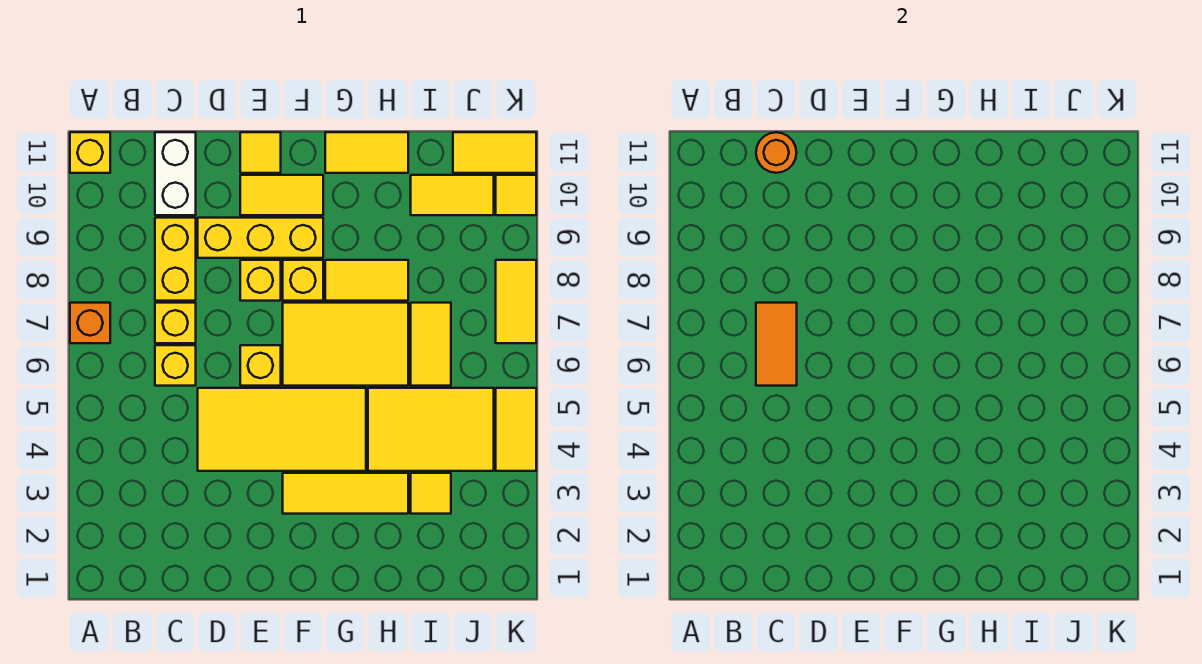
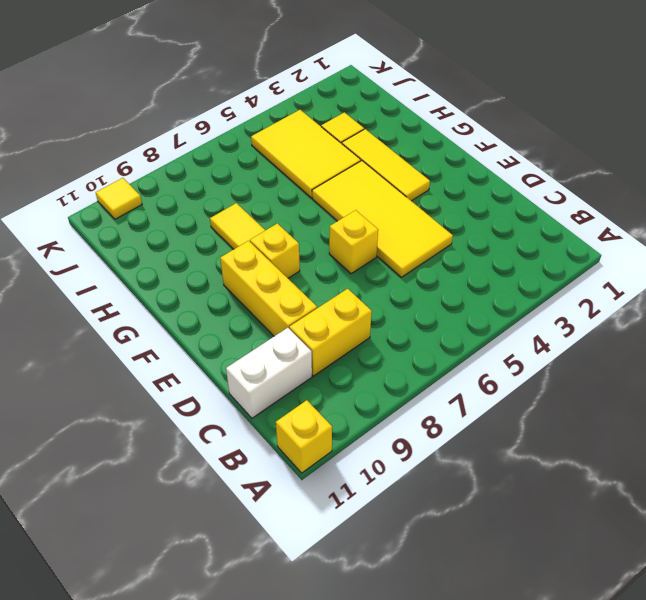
none -> orange 1x1 brick [70,303,110,343]
none -> yellow 1x1 brick [155,345,196,386]
none -> yellow 1x1 brick [155,303,196,343]

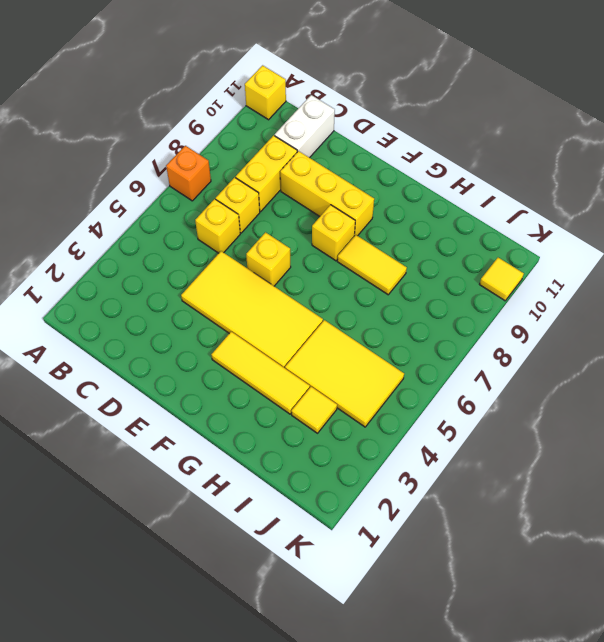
none -> yellow 1x1 brick [240,260,281,301]
none -> yellow 1x2 tile [240,175,323,215]
none -> yellow 1x1 tile [240,132,281,173]

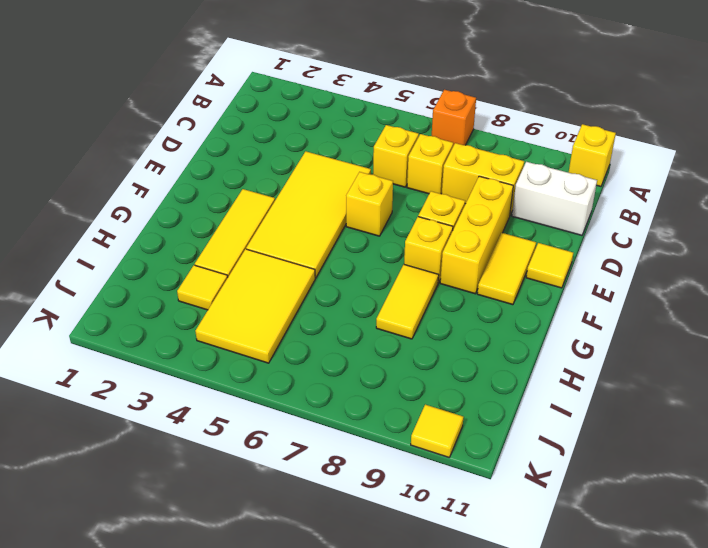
none -> yellow 2x3 tile [283,303,408,386]
none -> yellow 1x2 tile [325,132,408,173]
none -> yellow 1x2 tile [411,303,451,386]

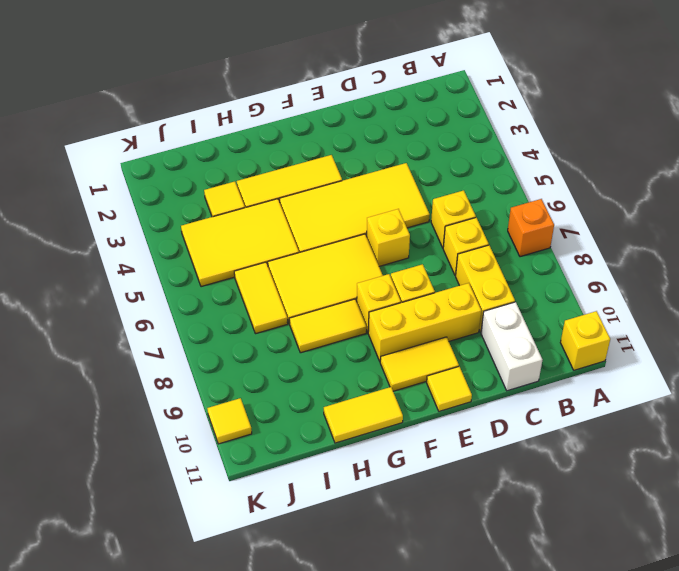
none -> yellow 1x2 tile [411,175,494,215]
none -> yellow 1x2 tile [453,132,536,173]
none -> yellow 1x2 tile [496,388,536,471]

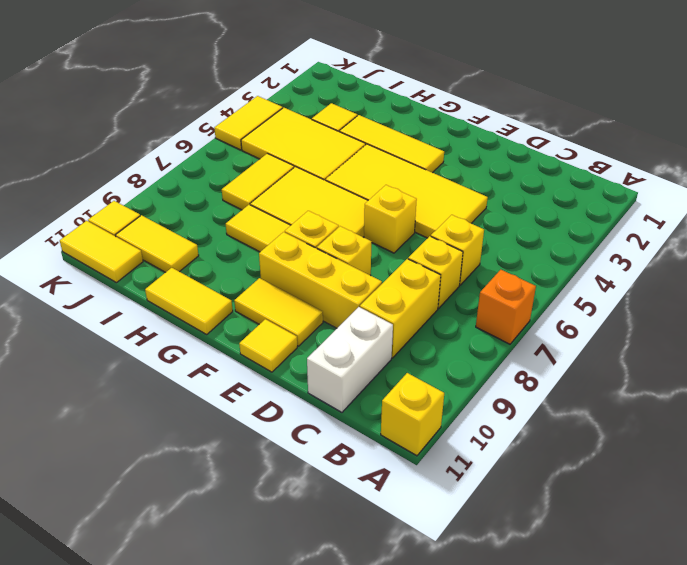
none -> yellow 1x2 tile [496,260,536,343]
none -> orange 1x2 tile [756,303,797,386]
none -> orange 1x1 round brick [756,132,797,173]

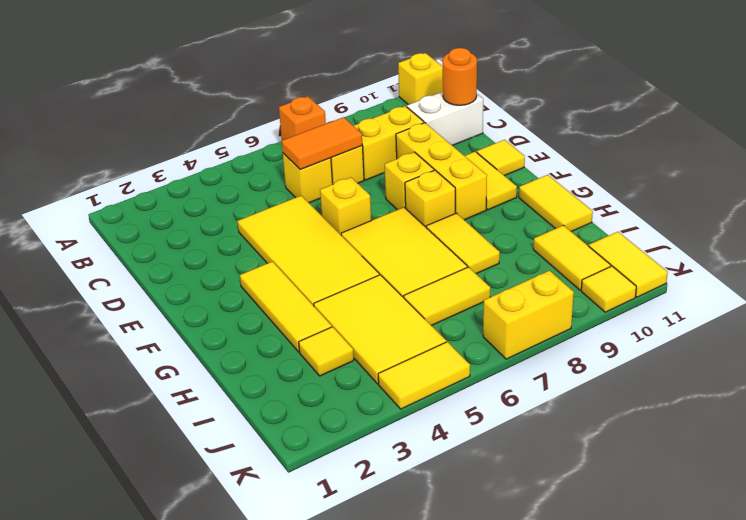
yellow 1x2 brick [483,271,574,359] -> yellow 1x2 tile [496,260,536,343]

